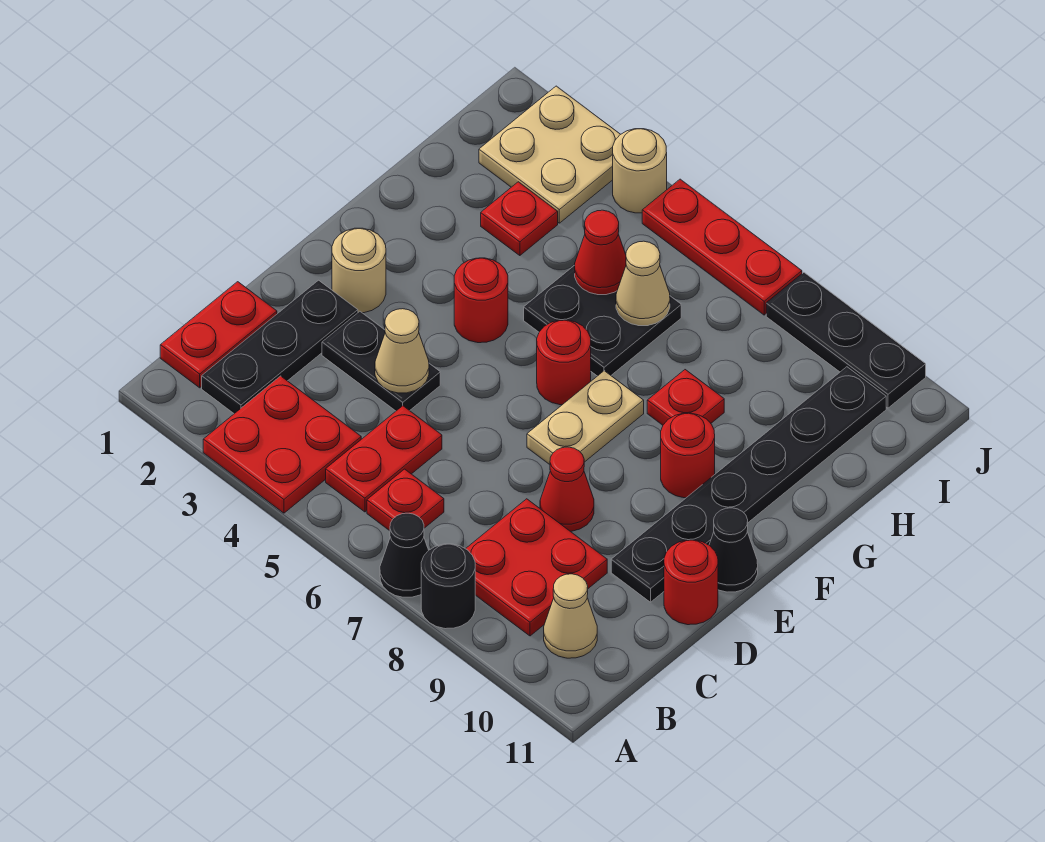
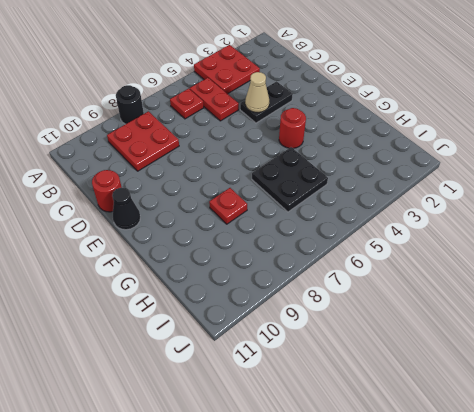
none -> black 1x1 cone [380,513,429,597]
none -> red 1x2 plate [160,282,277,388]
none -> black 1x3 plate [202,280,358,414]

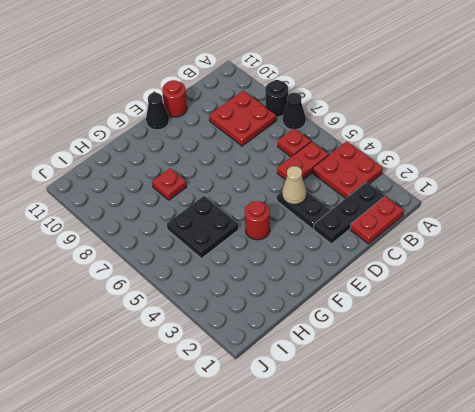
none -> tan 1x1 cone [544,574,597,658]
none -> red 1x1 cone [540,447,594,531]
none -> black 1x6 plate [611,367,886,602]

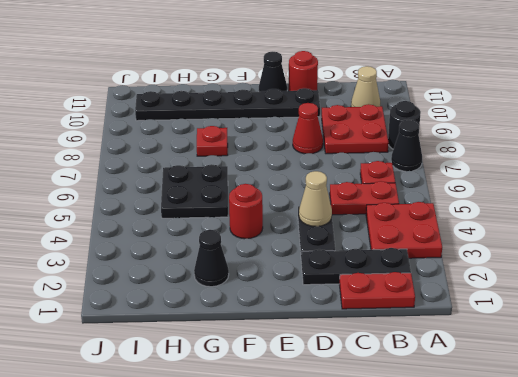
black 1x1 cone [194,230,229,287] -> none
none -> tan 1x1 round brick [332,228,386,313]
none -> tan 1x2 plate [527,371,644,464]
none -> red 1x1 round brick [537,320,591,405]

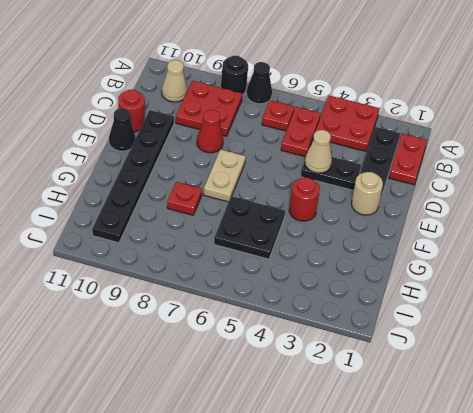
none -> red 1x1 round brick [537,320,591,405]
none -> red 1x1 round brick [661,413,715,498]
none -> red 1x1 plate [481,182,558,256]

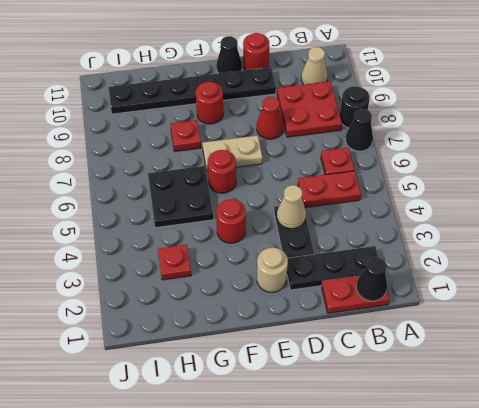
black 1x1 cone [356,257,387,301] -> none
none -> red 2x2 plate [203,376,361,513]
none -> tan 2x2 plate [479,86,620,223]
none -> tan 1x1 round brick [613,129,667,213]

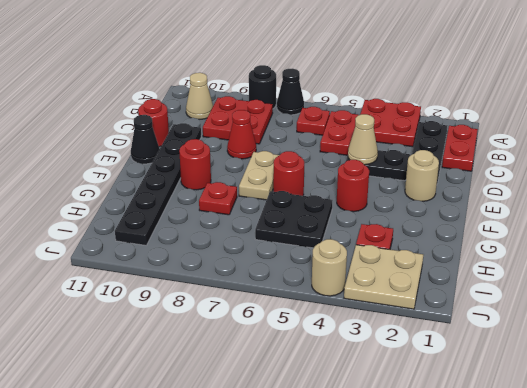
none -> red 1x3 plate [642,179,802,315]
none -> black 1x3 plate [766,272,926,408]
none -> red 1x1 cone [575,210,626,295]

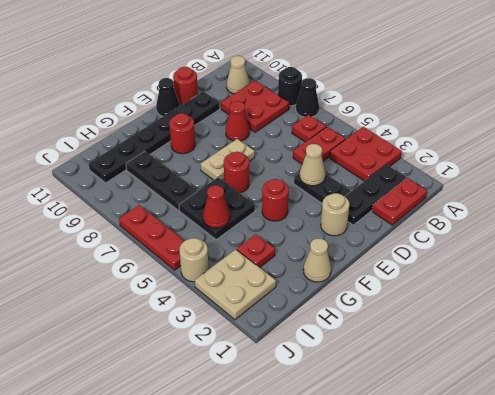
tan 1x1 cone [303,239,331,282] -> tan 1x1 cone moved to [616,241,670,326]
black 1x3 plate [126,151,197,210] -> black 1x3 plate moved to [766,272,926,408]
none -> red 1x1 plate [647,370,724,425]

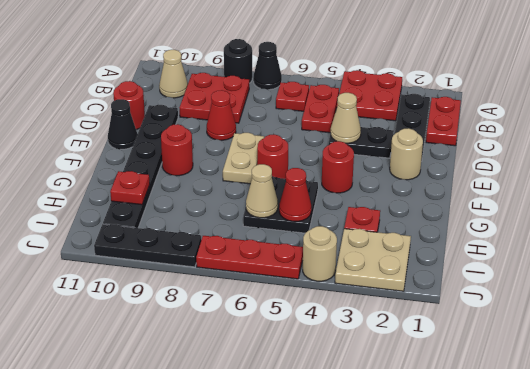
red 1x1 plate [110,171,150,205] -> red 1x1 plate moved to [647,370,724,425]

